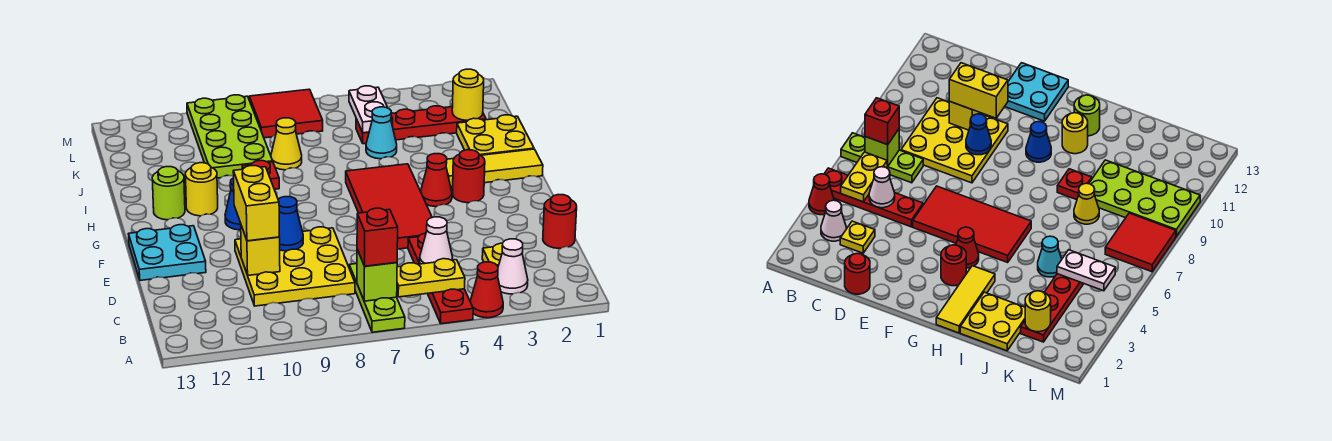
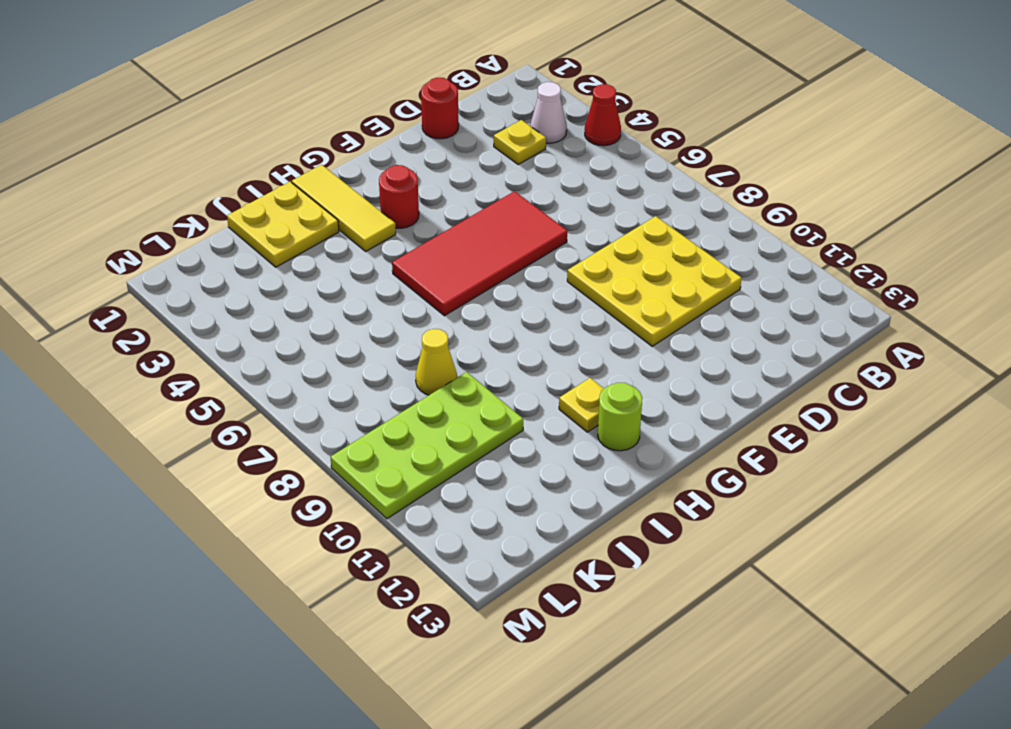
yellow 1x1 plate [559,378,604,432] -> yellow 1x1 round brick [185,163,218,216]
none -> red 1x4 plate [408,233,473,324]
none -> lime 1x3 plate [349,264,405,332]
none -> cyan 2x2 plate [129,225,206,280]
none -> red 1x1 cone [421,154,452,207]

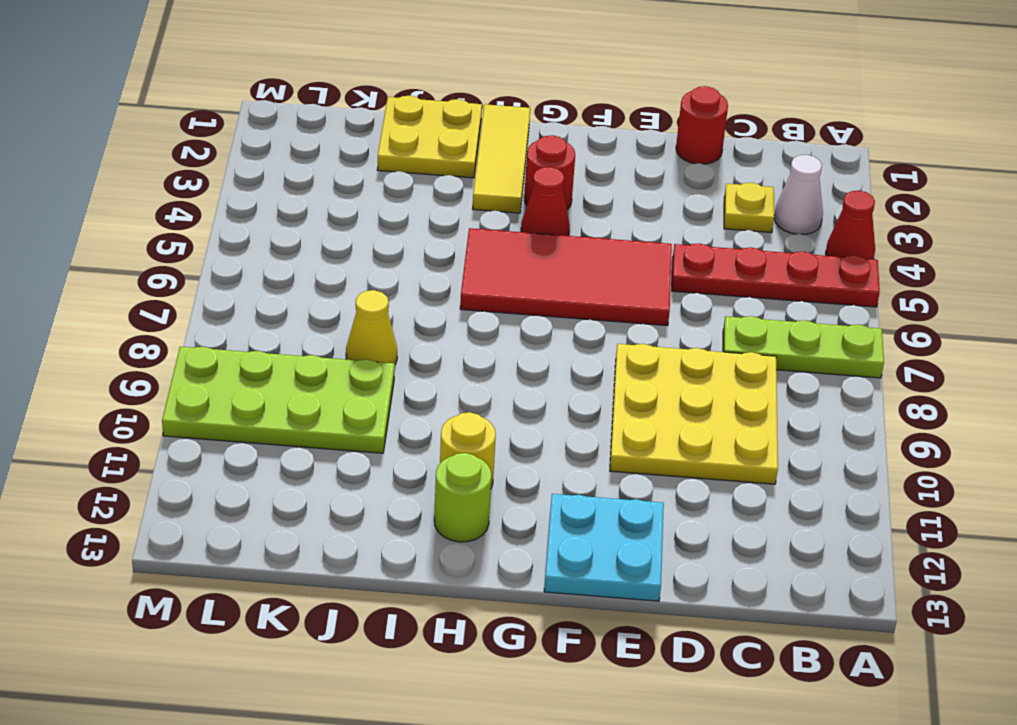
none -> blue 1x1 cone [225,178,241,230]
none -> red 1x1 plate [242,161,279,189]
none -> cyan 1x1 cone [366,107,397,159]
none -> red 1x4 plate [356,106,486,144]

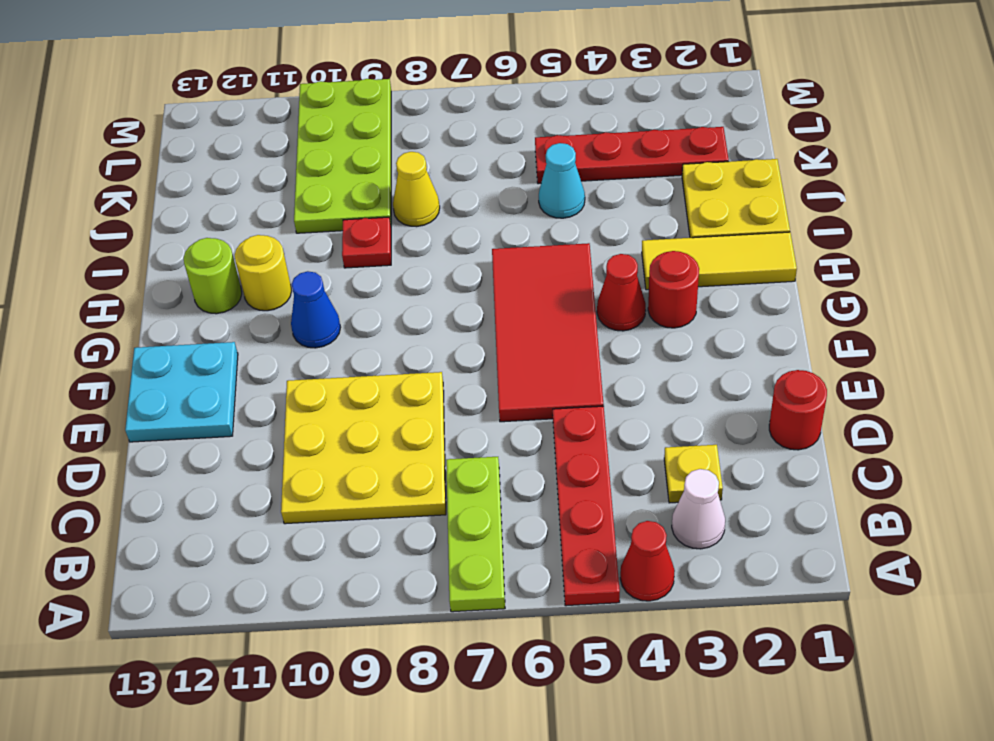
none -> red 2x2 tile [249,89,323,138]
none -> yellow 1x2 plate [397,259,465,297]
none -> lime 1x1 brick [357,250,397,301]
none -> white 1x1 cone [420,217,453,264]

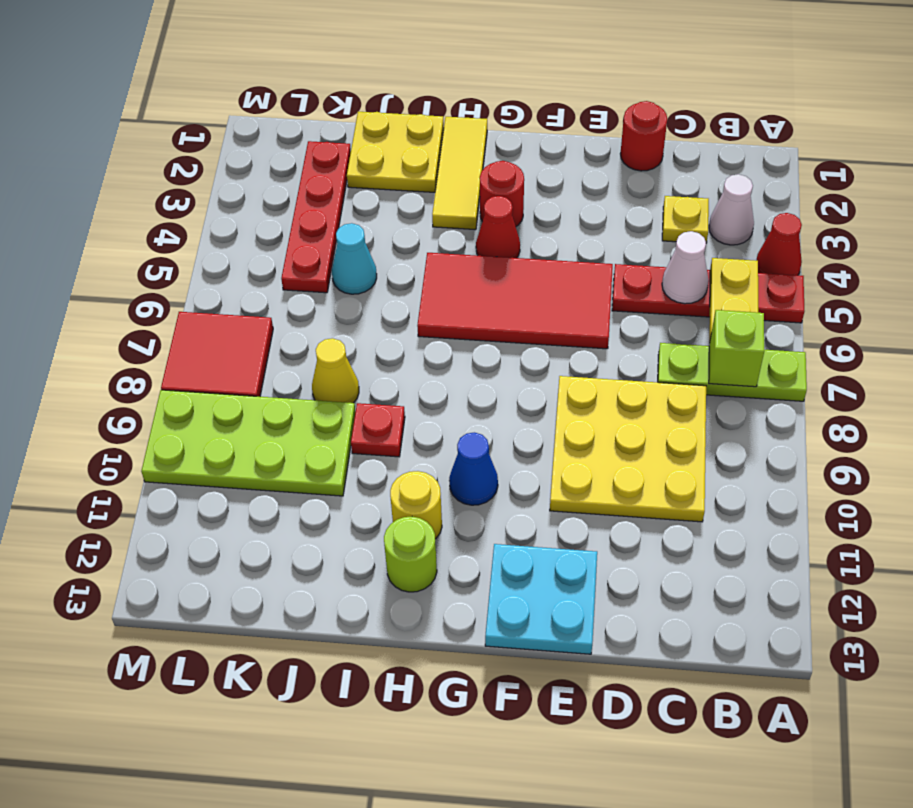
none -> yellow 1x1 brick [241,226,280,275]
none -> blue 1x1 cone [278,197,303,251]
none -> yellow 1x1 round brick [452,69,484,120]
none -> white 1x2 plate [349,86,393,133]

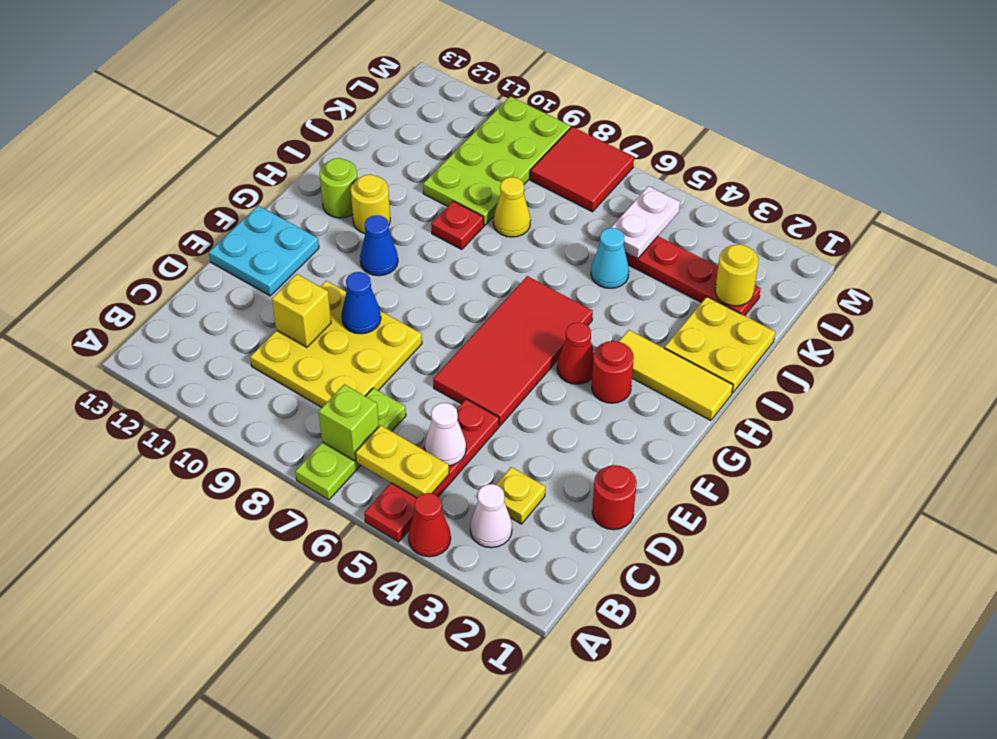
none -> red 1x1 brick [357,208,398,266]
none -> yellow 1x2 brick [233,166,280,241]

